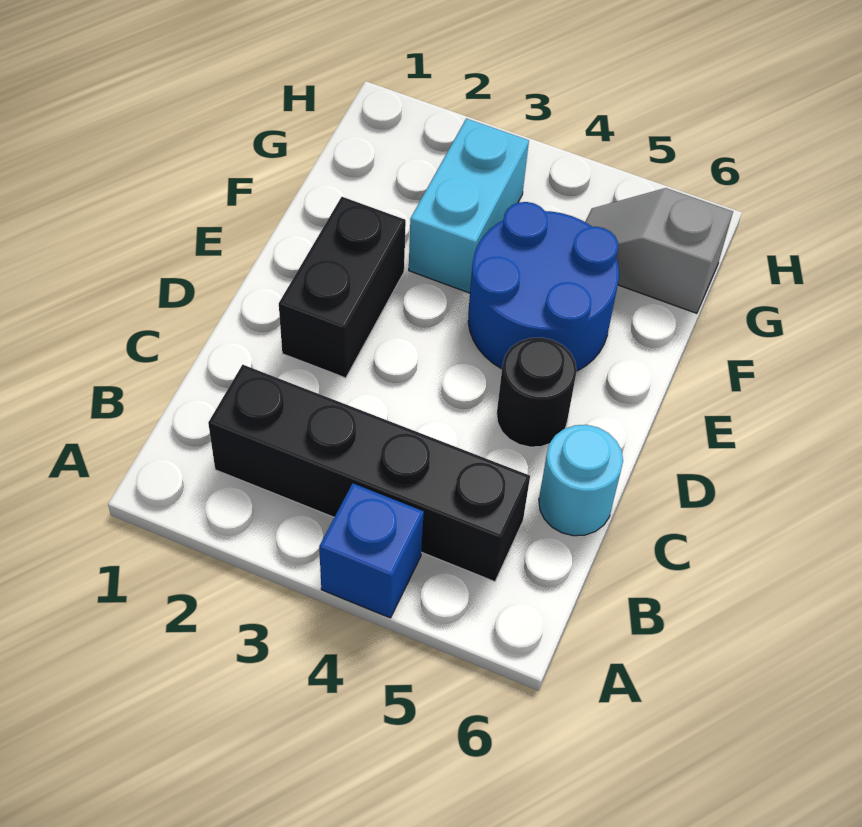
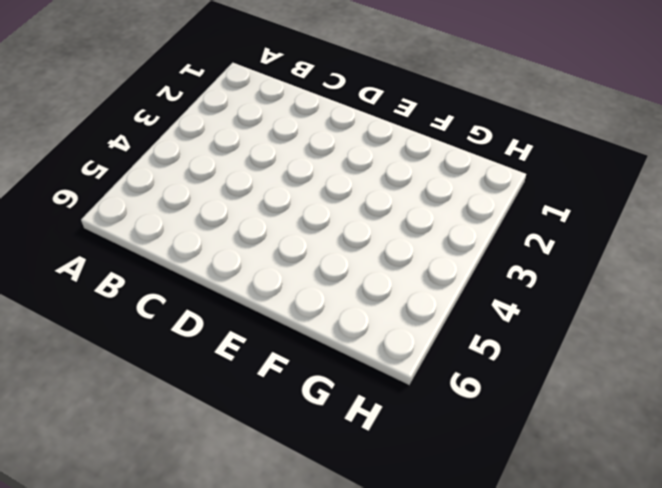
none -> blue 1x1 brick [319,483,424,618]
none -> black 1x4 brick [208,365,530,582]

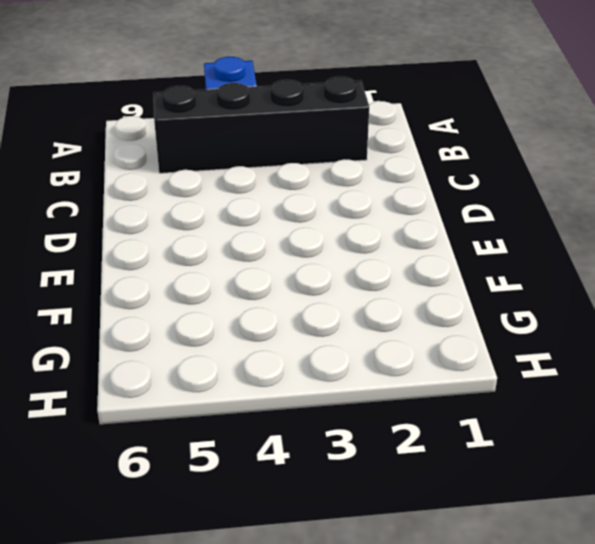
none -> cyan 1x1 round brick [539,425,623,536]
none -> black 1x2 brick [279,197,406,378]

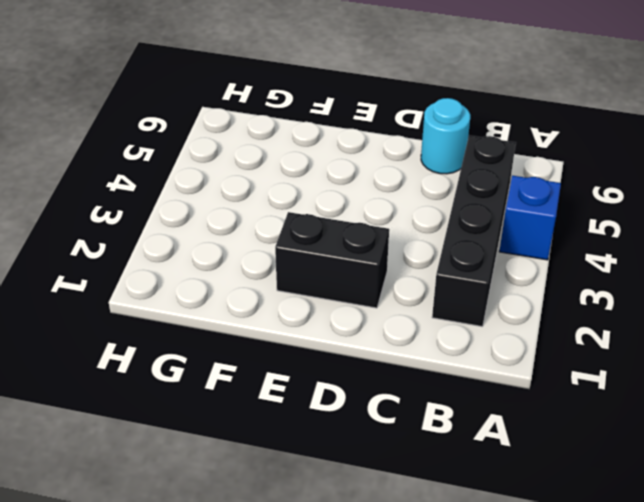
none -> black 1x1 round brick [497,337,577,447]
none -> blue 2x2 round brick [468,202,619,371]

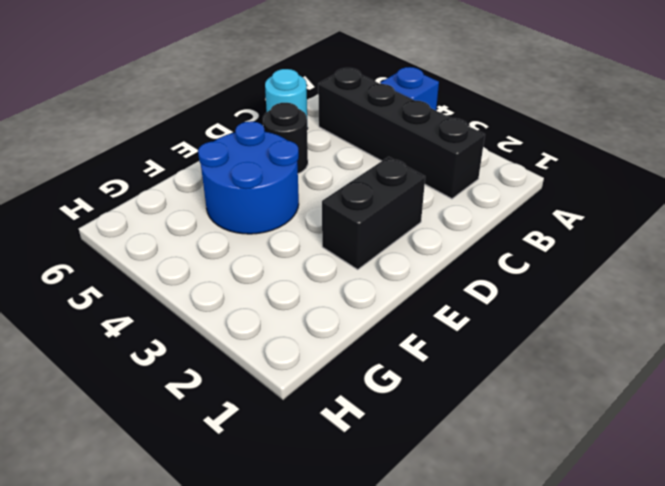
none -> cyan 1x2 brick [409,118,529,293]
none -> grey 1x2 slope [585,188,733,313]

